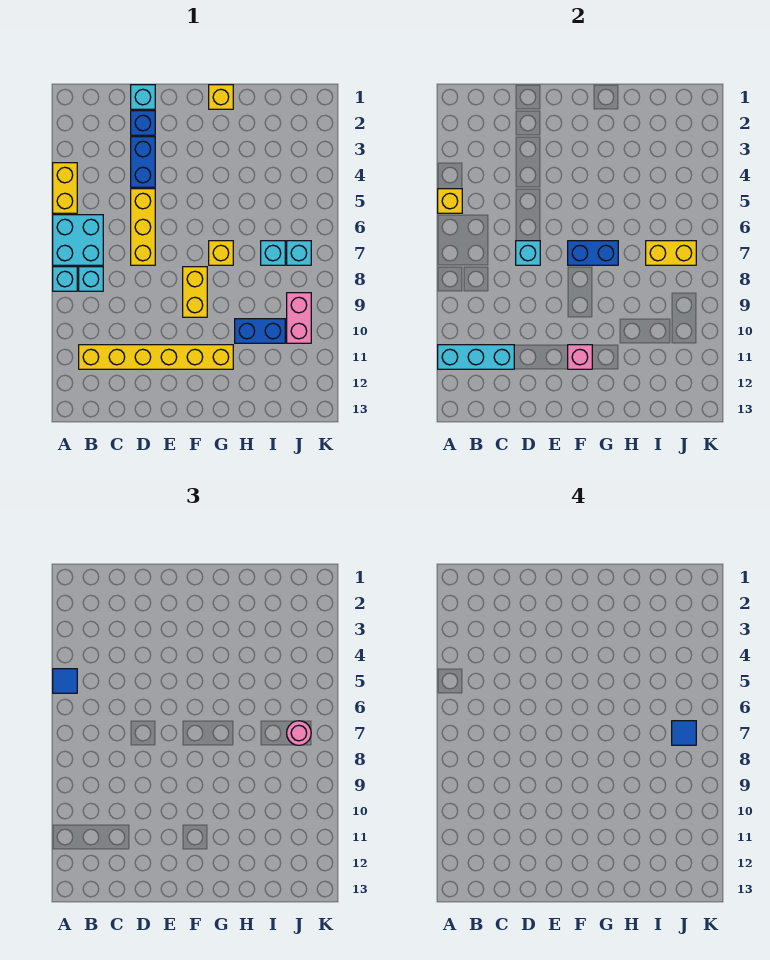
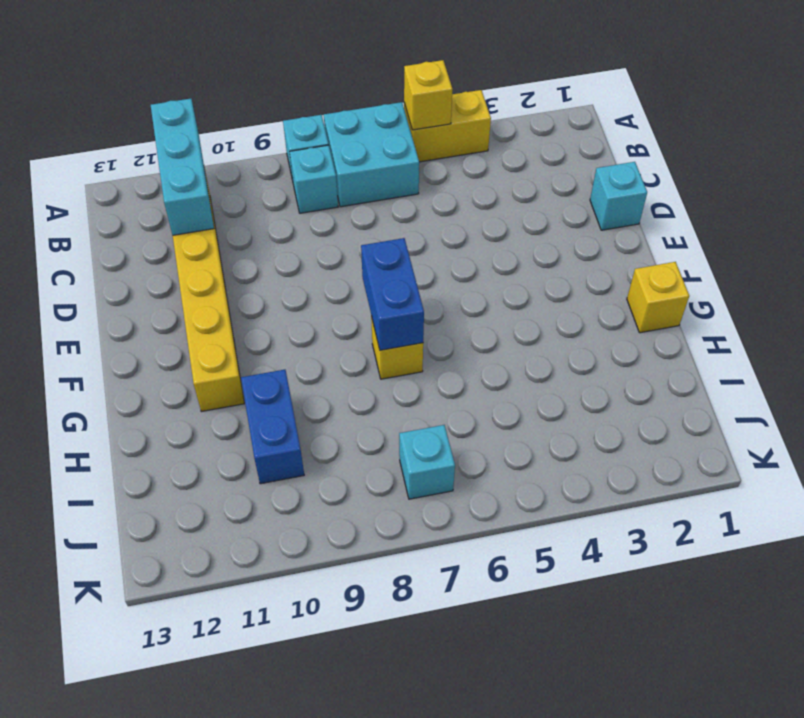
none -> blue 1x1 brick [131,111,155,135]
none -> blue 1x2 brick [131,137,155,187]
none -> yellow 1x3 brick [131,189,155,265]

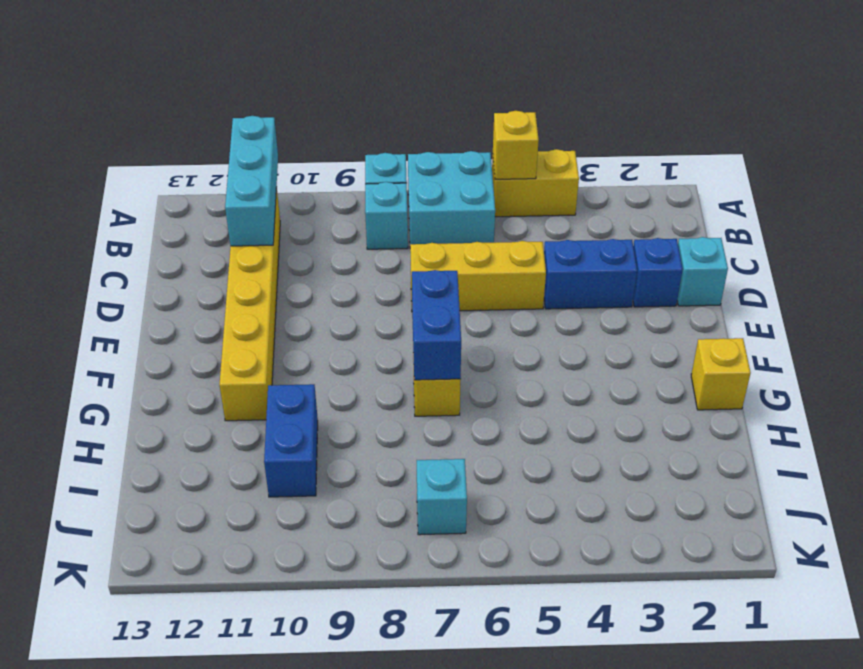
none -> yellow 1x2 brick [183,267,207,317]
none -> cyan 1x1 brick [261,241,285,265]
none -> pink 1x2 brick [287,293,311,343]

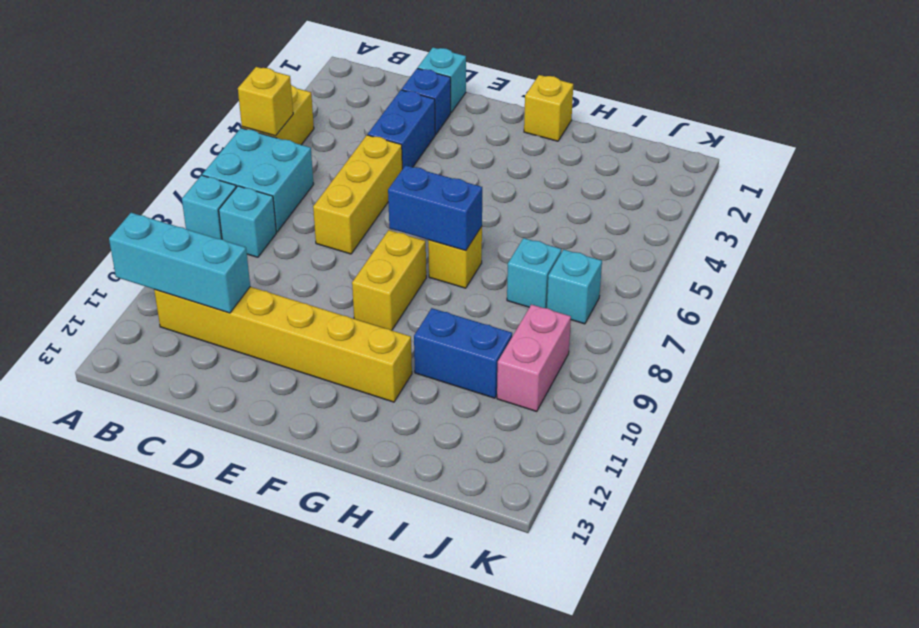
none -> cyan 1x1 brick [516,241,540,265]
none -> pink 1x1 brick [568,345,592,369]
none -> yellow 1x2 brick [646,241,696,265]

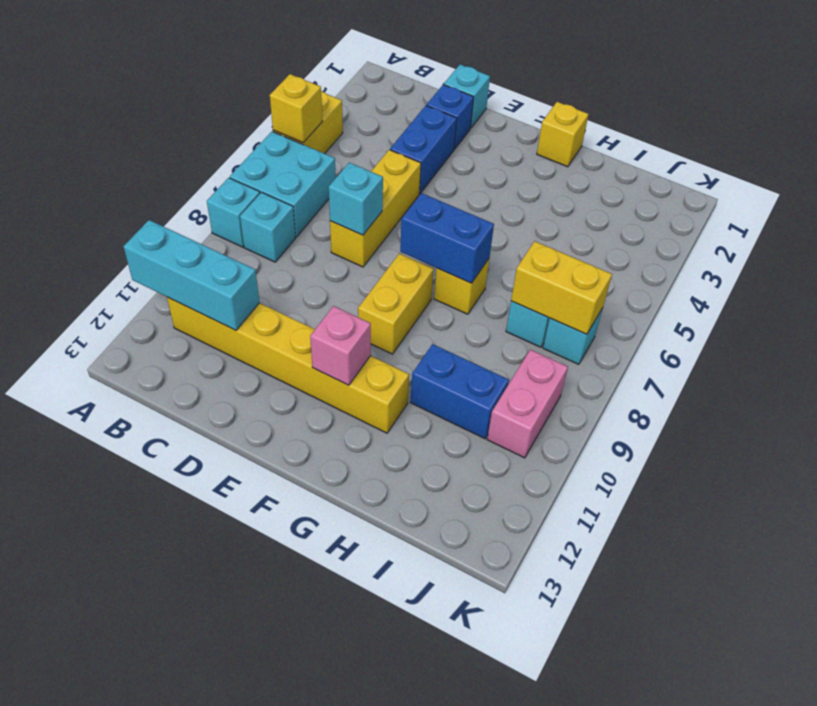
none -> blue 1x1 tile [53,669,77,693]
none -> pink 1x1 round brick [287,721,311,745]
none -> blue 1x1 tile [672,721,696,745]

